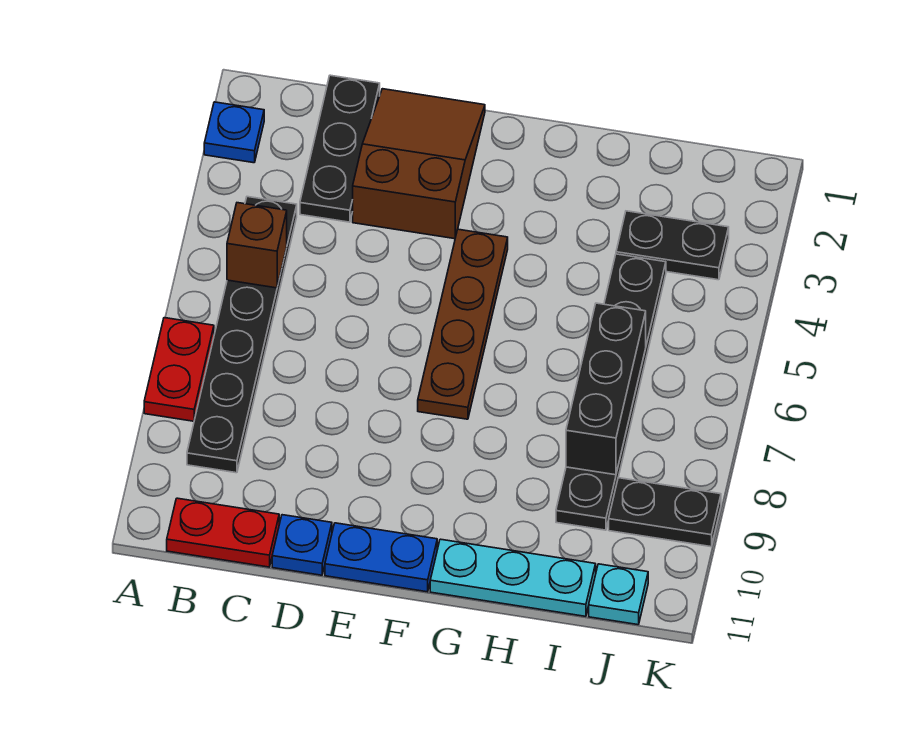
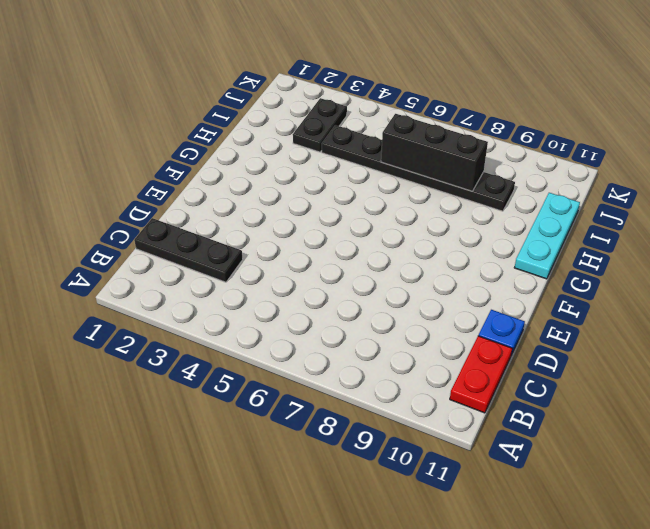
none -> blue 1x1 plate [204,102,264,163]
none -> red 1x2 plate [144,318,214,421]
none -> black 1x6 plate [187,197,297,473]

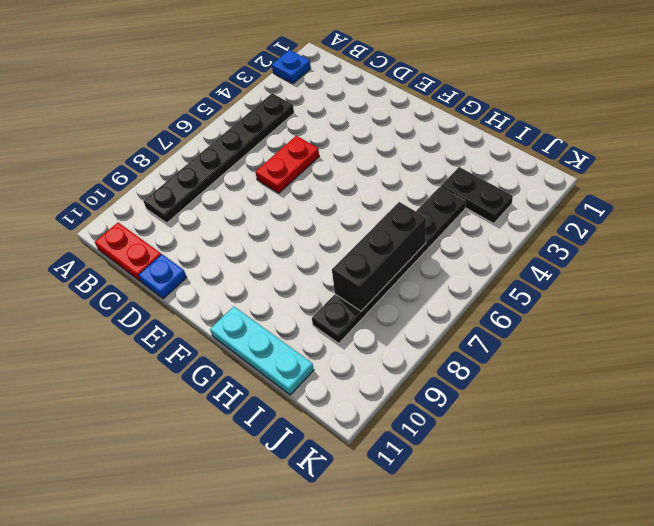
red 1x2 plate [255,136,319,193] -> red 1x2 plate moved to [144,318,214,421]
none -> black 1x3 plate [300,75,380,222]
none -> brown 2x3 slope [353,89,485,239]
none -> blue 1x2 plate [325,523,437,592]

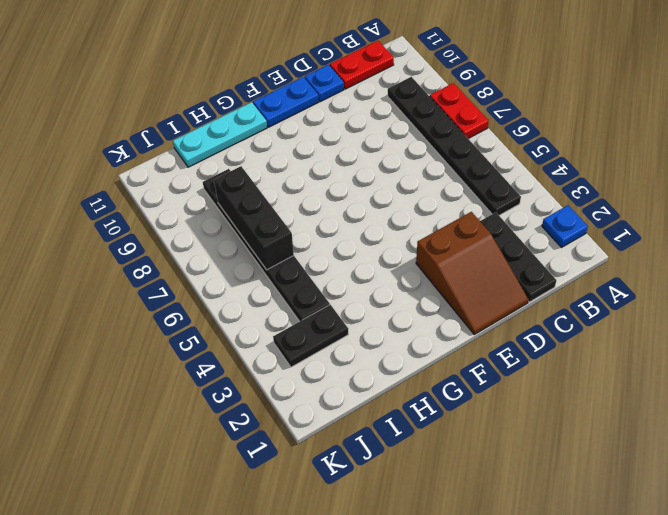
none -> brown 1x4 plate [418,229,508,419]
none -> black 1x2 plate [609,478,721,547]
none -> cyan 1x1 plate [589,564,648,625]

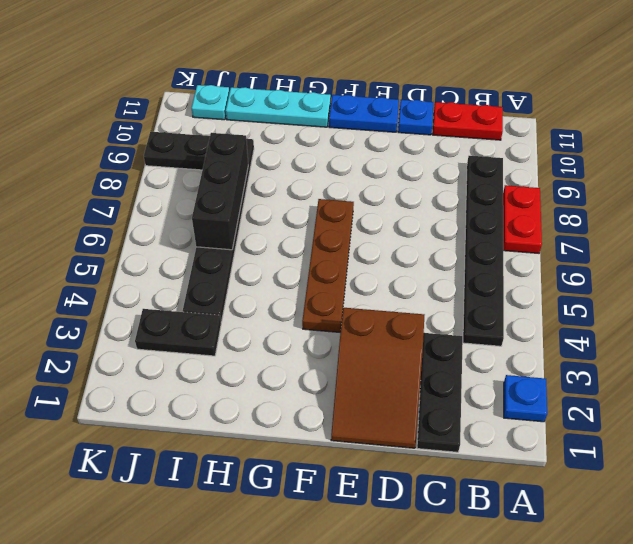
none -> brown 1x1 brick [227,203,287,288]

